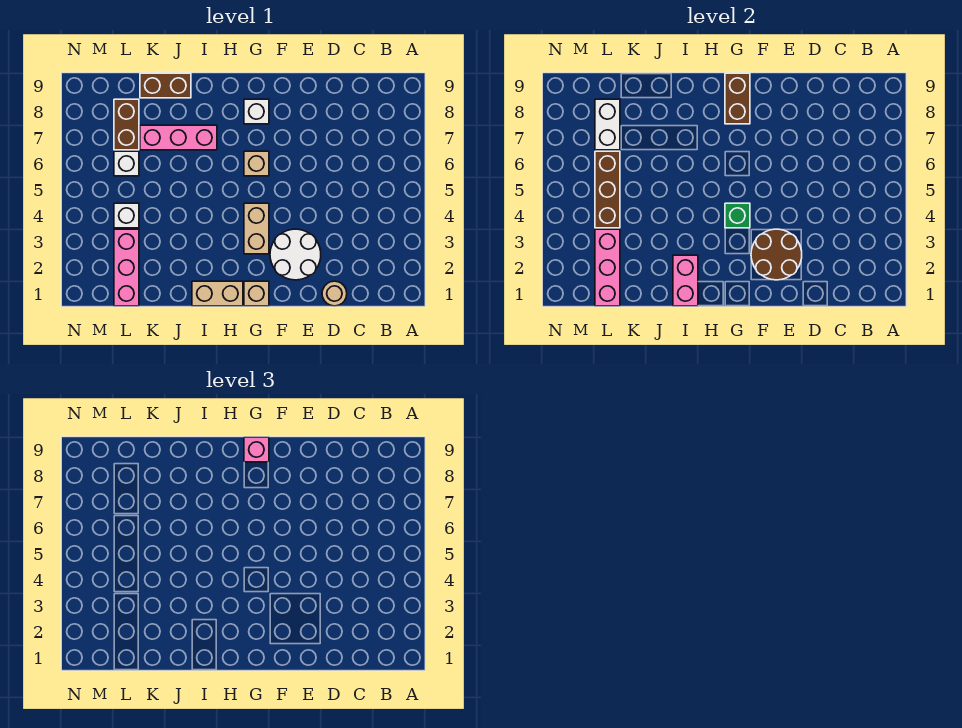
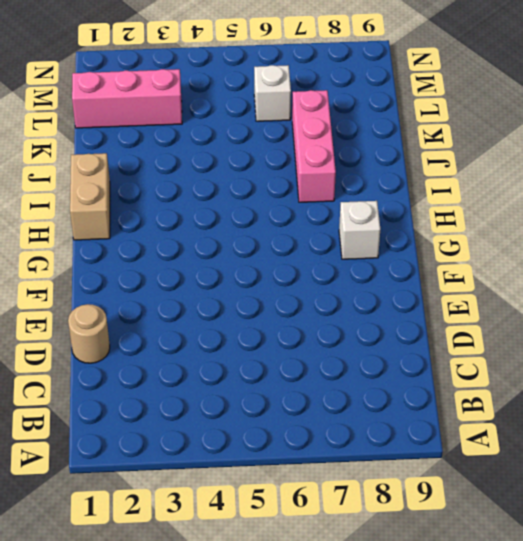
none -> white 2x2 round brick [270,229,321,280]
none -> tan 1x1 brick [244,281,269,306]
none -> tan 1x2 brick [244,203,269,254]

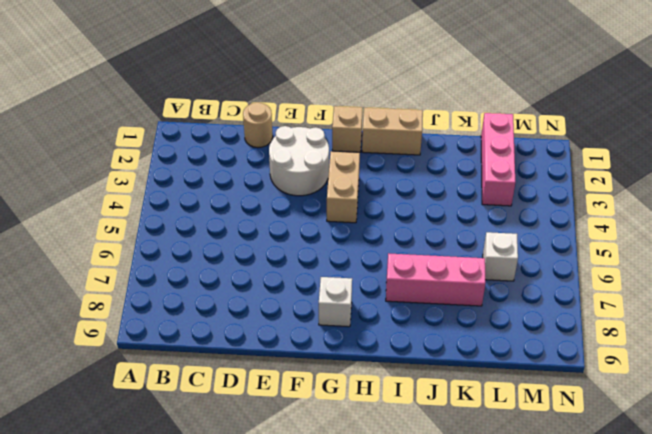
none -> tan 1x1 brick [244,151,269,176]
none -> brown 1x2 brick [140,73,191,98]
none -> white 1x1 brick [114,203,139,228]

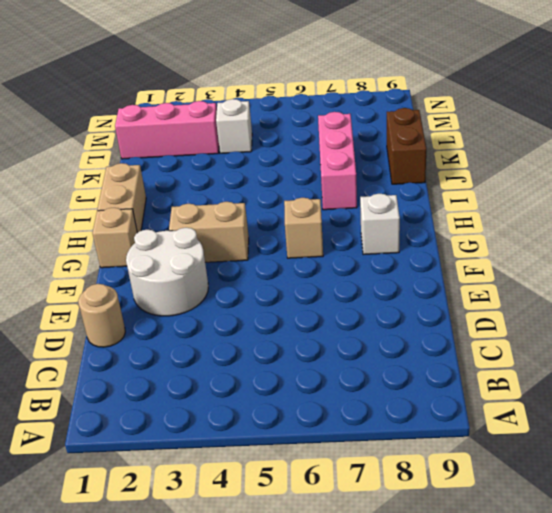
none -> white 1x1 brick [114,151,139,176]
none -> brown 1x2 brick [114,99,139,150]
none -> brown 2x2 round brick [751,229,802,280]

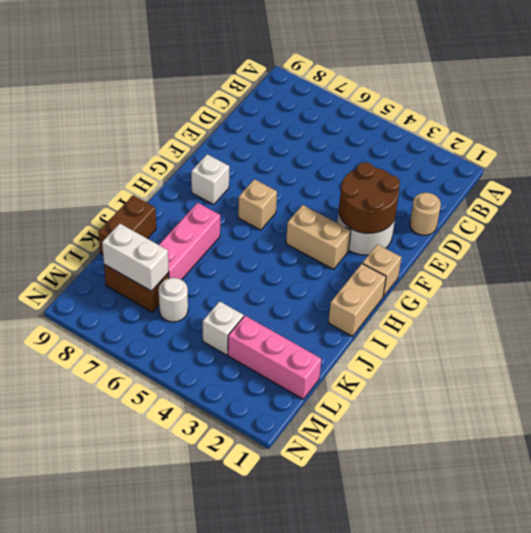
white 1x1 round brick [159,278,188,322] -> white 1x1 brick [114,151,139,176]
none -> green 1x1 brick [725,203,750,228]
none -> brown 1x2 brick [725,73,750,124]
none -> pink 1x2 brick [673,255,698,306]

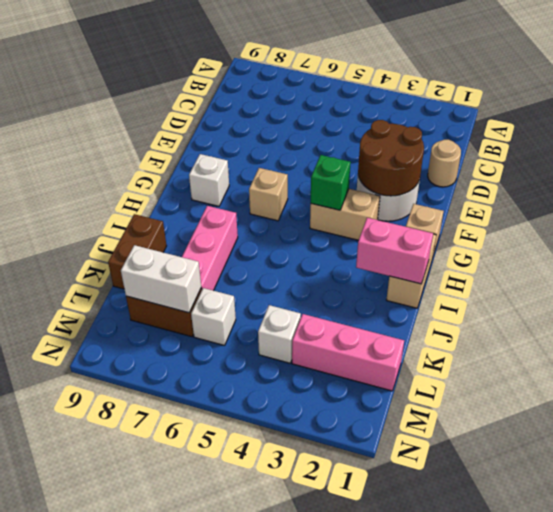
none -> brown 1x2 brick [725,73,750,124]
none -> pink 1x3 brick [595,229,620,306]
none -> brown 1x3 brick [595,151,620,228]

